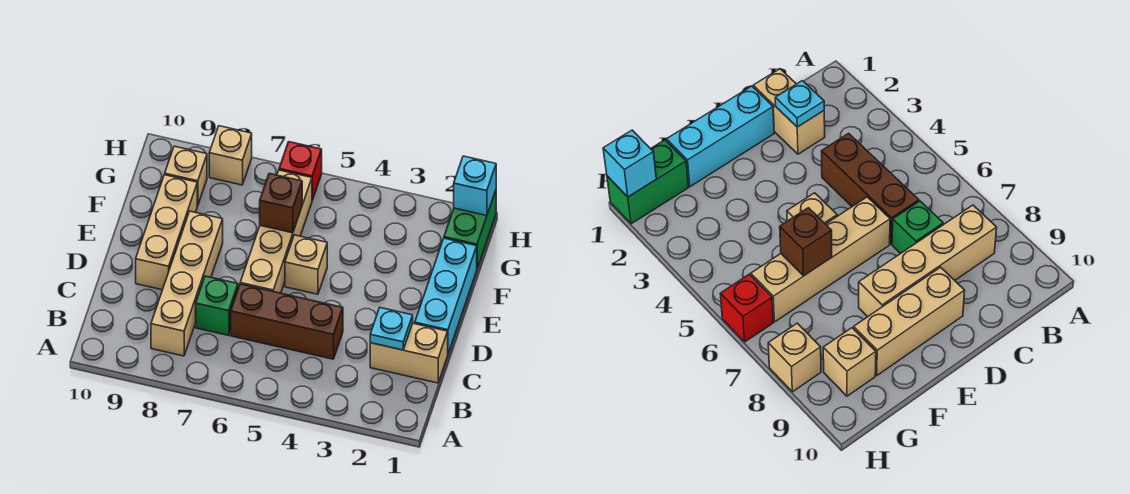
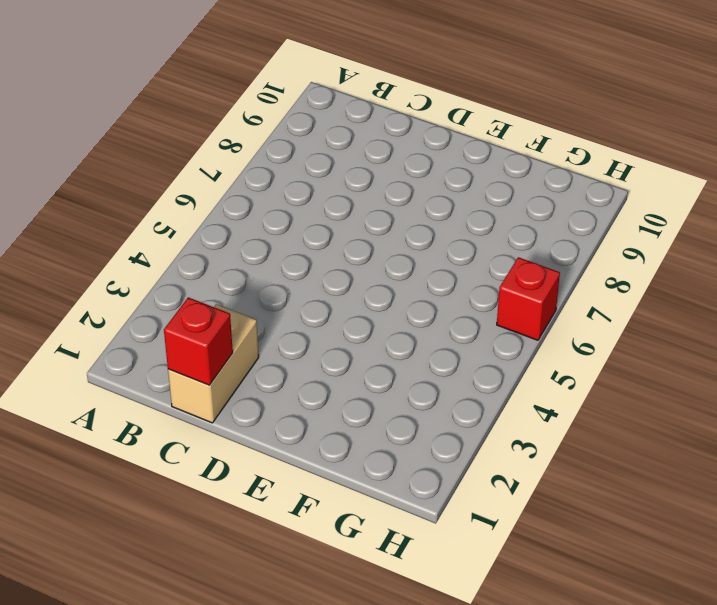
red 1x1 brick [164,297,233,385] -> none
none -> tan 1x4 brick [151,211,223,356]
none -> brown 1x3 brick [231,284,343,359]
none -> green 1x1 brick [196,276,238,336]

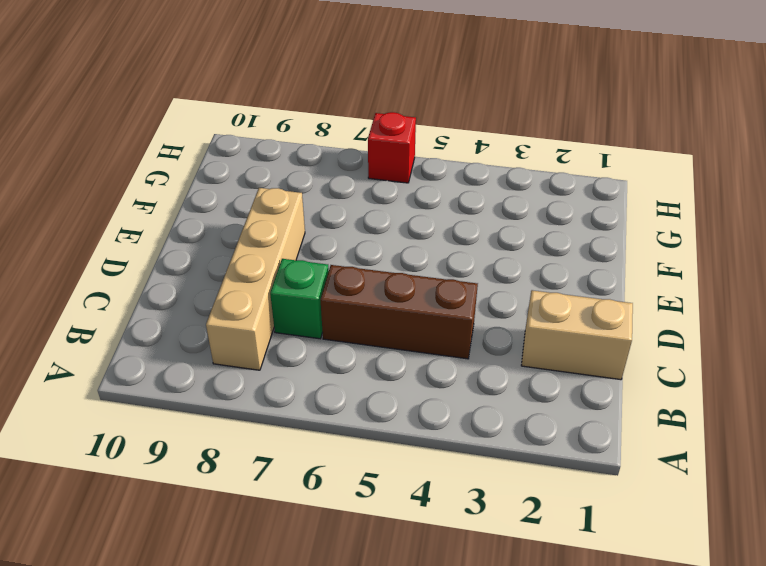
none -> cyan 1x3 brick [415,238,477,353]
none -> tan 1x4 brick [240,170,312,293]
none -> tan 1x3 brick [136,175,197,290]

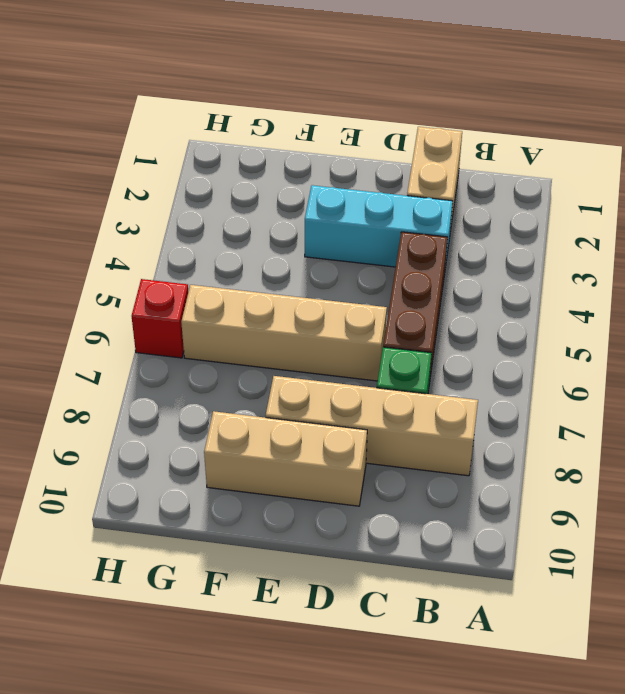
cyan 1x3 brick [305,185,453,268] -> cyan 1x3 brick moved to [415,238,477,353]
none -> tan 1x1 brick [285,235,327,294]
none -> green 1x2 brick [444,191,496,268]
none -> tan 1x1 brick [165,146,207,206]

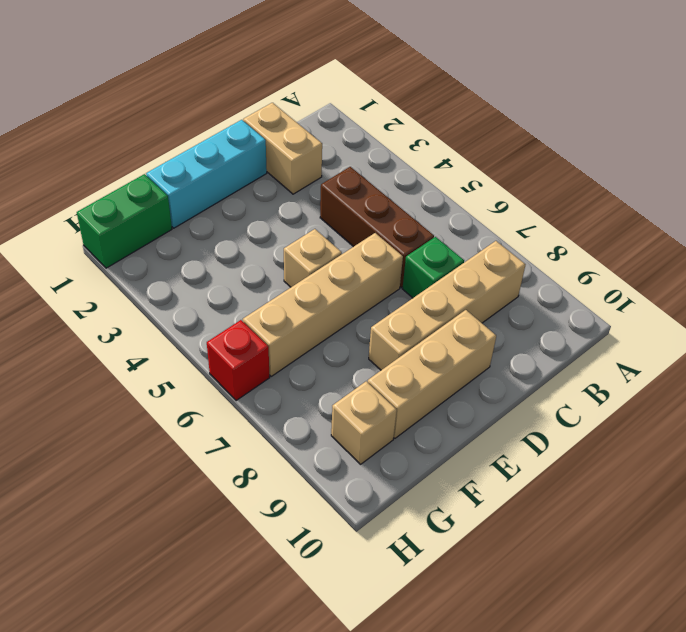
none -> tan 1x1 brick [209,126,252,185]
none -> cyan 1x1 plate [370,308,413,350]
none -> brown 1x1 brick [260,173,302,233]

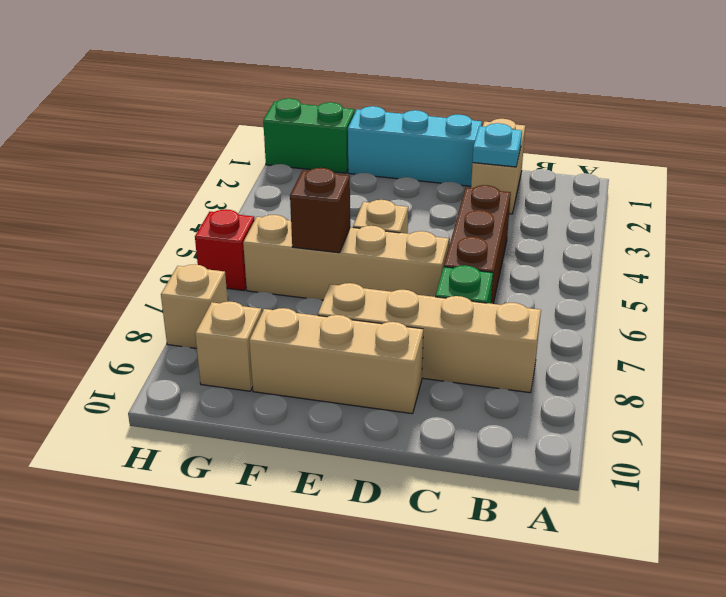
none -> cyan 1x1 brick [454,156,496,216]

